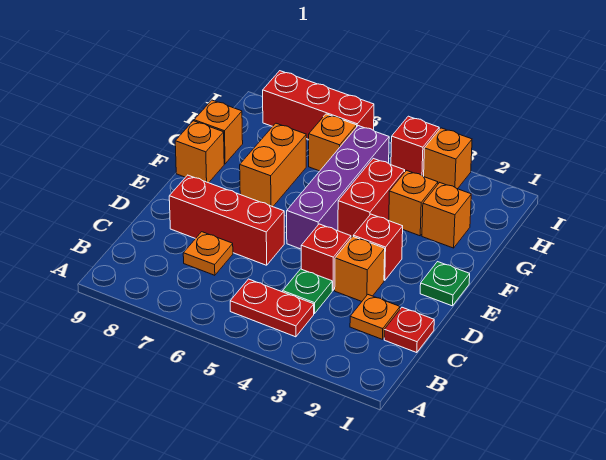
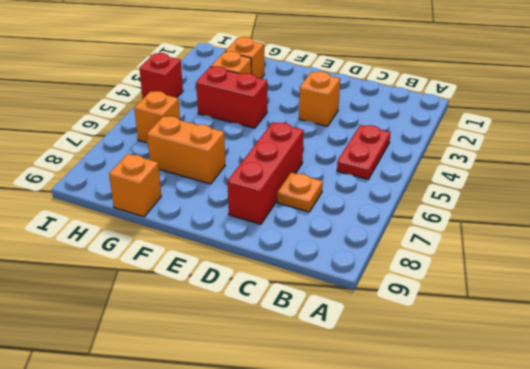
none -> red 1x1 plate [384,307,434,353]
none -> orange 1x1 plate [350,295,400,339]
none -> green 1x1 plate [283,269,332,313]

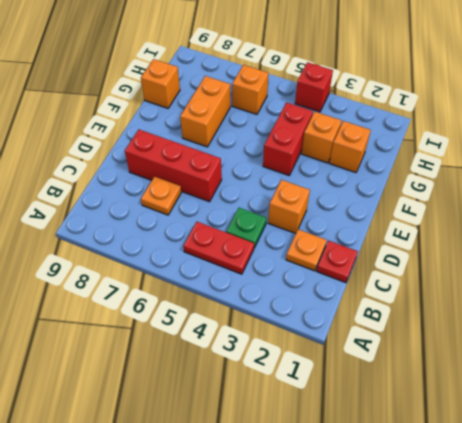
none -> red 1x1 brick [301,224,351,290]
none -> green 1x1 plate [420,262,470,306]
none -> red 1x1 brick [353,214,403,280]

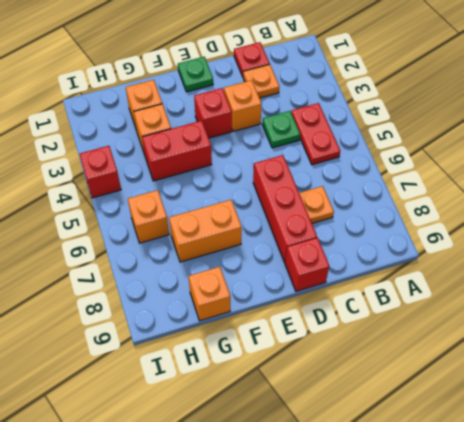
red 1x1 brick [285,238,329,291] -> red 1x1 brick moved to [301,224,351,290]
none -> purple 1x4 brick [287,126,389,249]
none -> orange 1x1 brick [175,121,224,183]
none -> orange 1x1 brick [424,128,472,189]

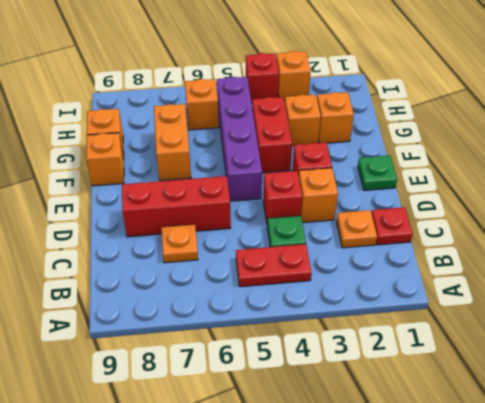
none -> red 1x3 brick [263,71,374,140]

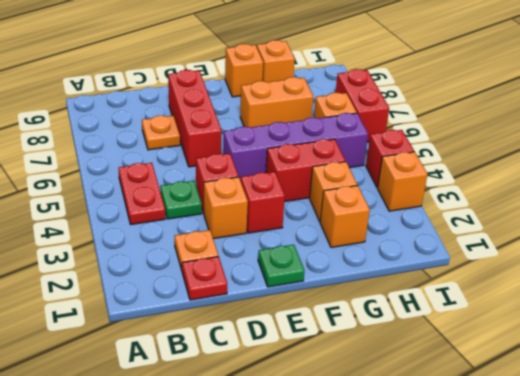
red 1x2 brick [336,69,389,142] -> red 1x3 brick [263,71,374,140]

